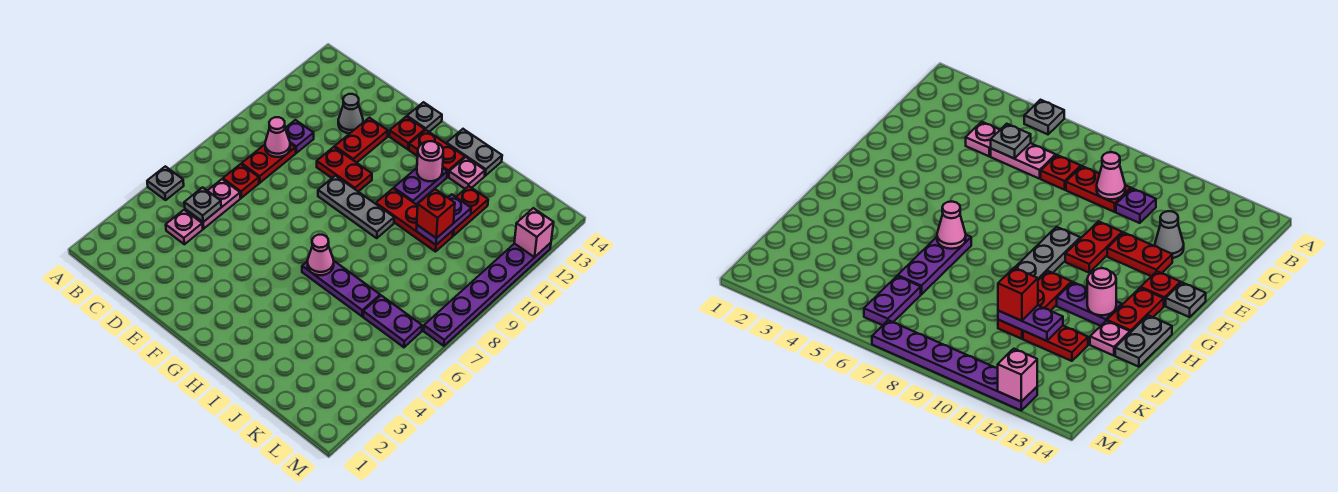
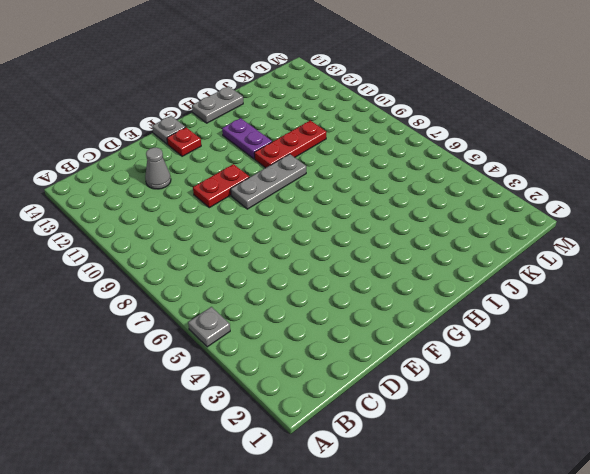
none -> pink 1x1 plate [166,210,203,244]
none -> pink 1x2 plate [185,179,241,229]
none -> red 1x1 plate [223,164,259,198]

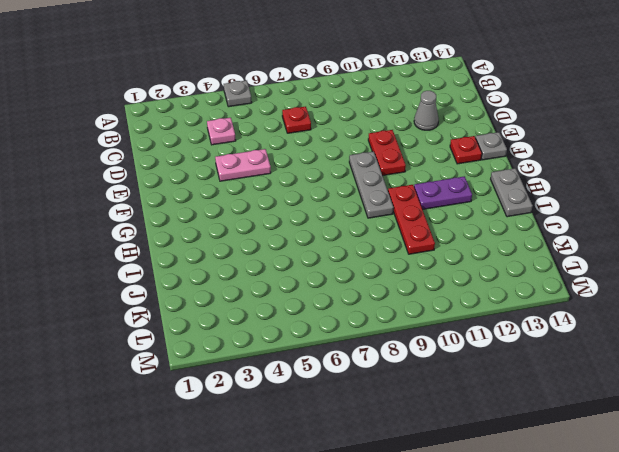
pink 1x2 plate [215,149,271,181] -> pink 1x2 plate moved to [185,179,241,229]
none -> red 1x2 plate [242,144,296,183]
none -> purple 1x1 plate [285,120,314,153]
none -> red 1x2 plate [335,118,388,163]

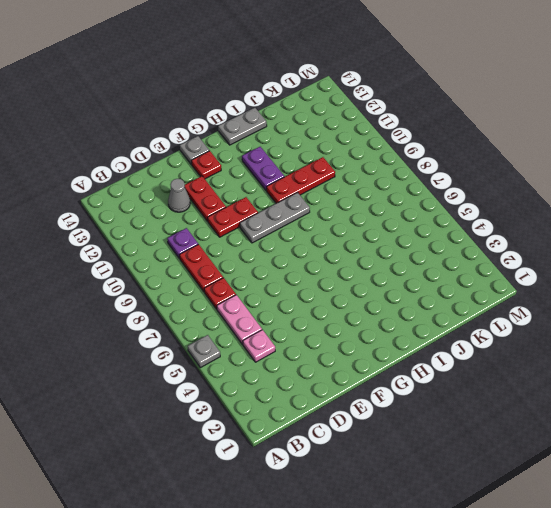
none -> red 1x2 plate [409,130,465,177]
none -> purple 1x3 plate [302,261,380,316]
none -> pink 1x1 plate [449,157,485,189]

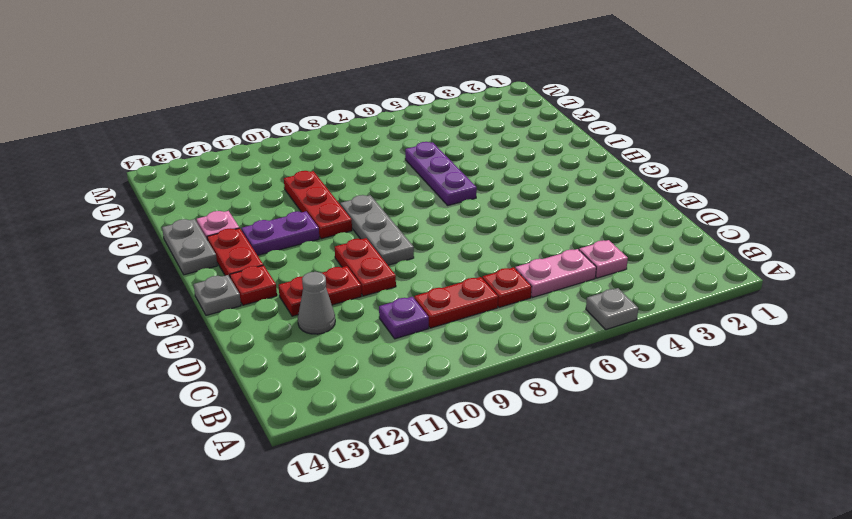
none -> red 1x2 plate [453,186,488,236]
none -> purple 1x2 plate [363,296,422,347]
none -> purple 1x6 plate [424,243,551,346]

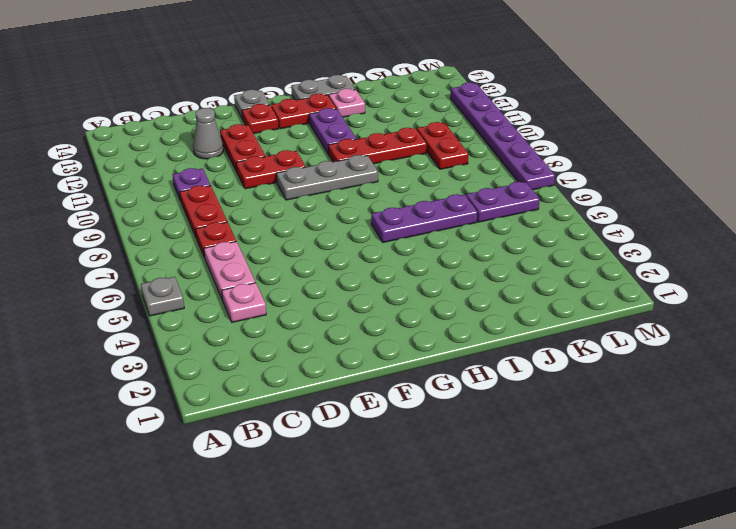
red 1x2 plate [417,122,469,169] -> red 1x2 plate moved to [453,186,488,236]
none -> grey 1x1 plate [184,187,221,222]
none -> pink 1x1 cone [265,117,290,157]
none -> pink 1x1 cone [307,235,334,275]

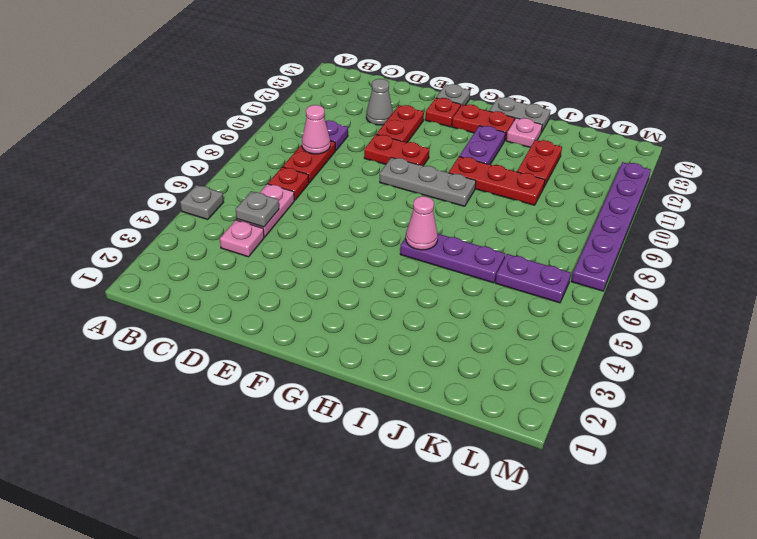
none -> pink 1x1 round brick [417,141,443,181]
none -> purple 1x2 plate [416,194,471,245]
none -> pink 1x1 brick [514,208,554,257]

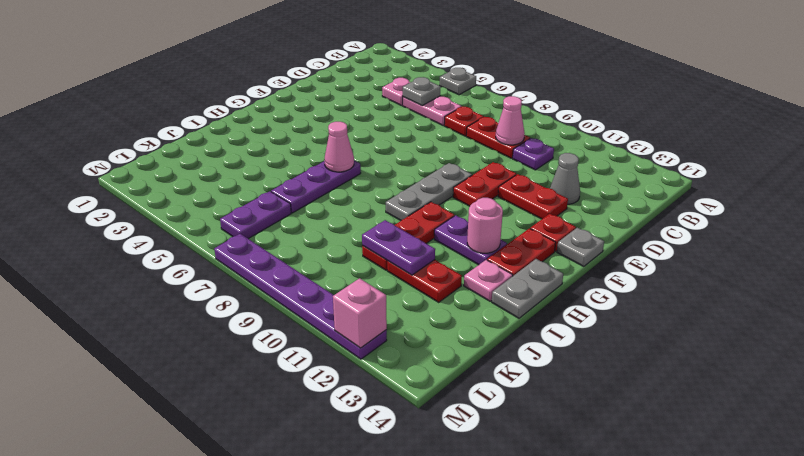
none -> red 1x1 brick [417,189,455,238]

